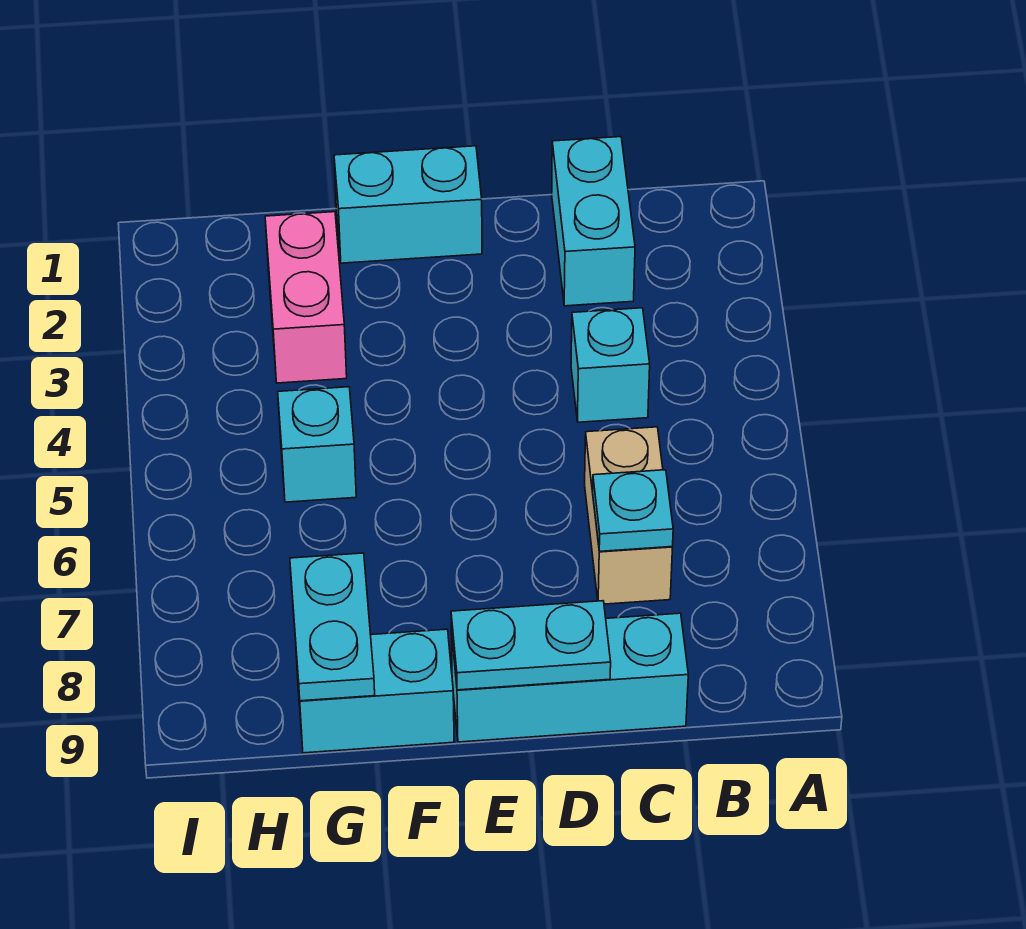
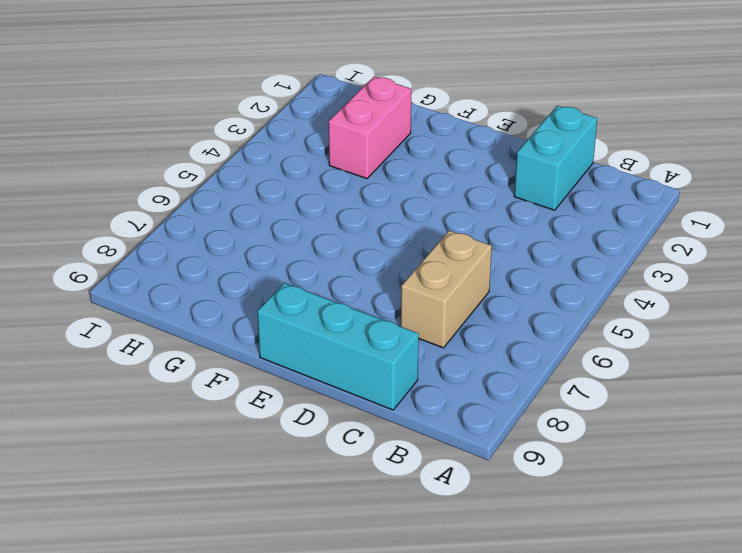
none -> cyan 1x1 brick [571,308,650,422]
none -> cyan 1x2 brick [334,146,482,263]

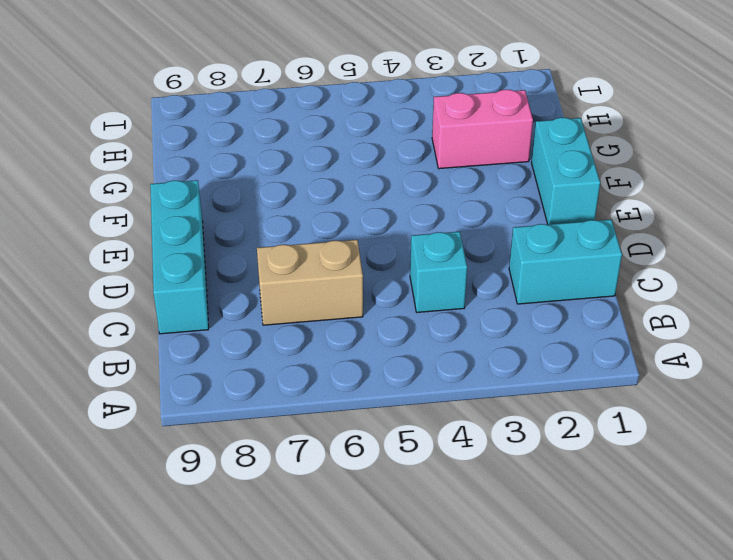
none -> cyan 1x2 brick [296,629,454,753]
none -> cyan 1x1 brick [278,387,356,502]

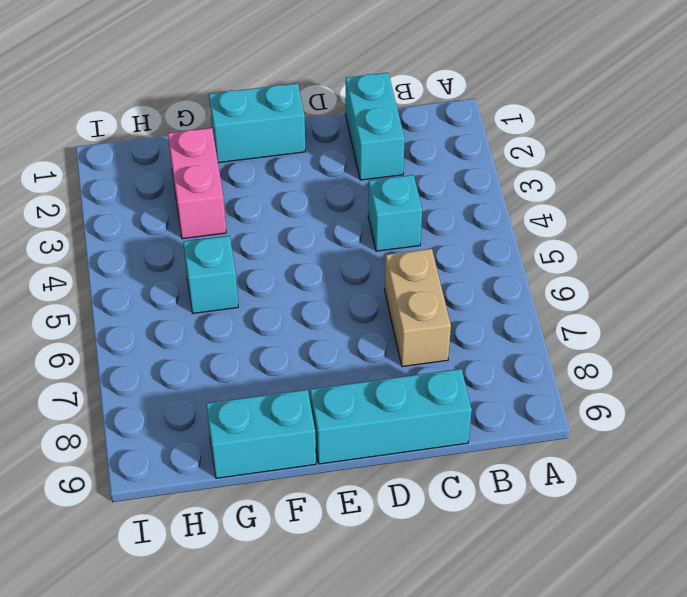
none -> cyan 1x1 plate [593,470,673,552]
none -> cyan 1x2 plate [451,601,611,690]

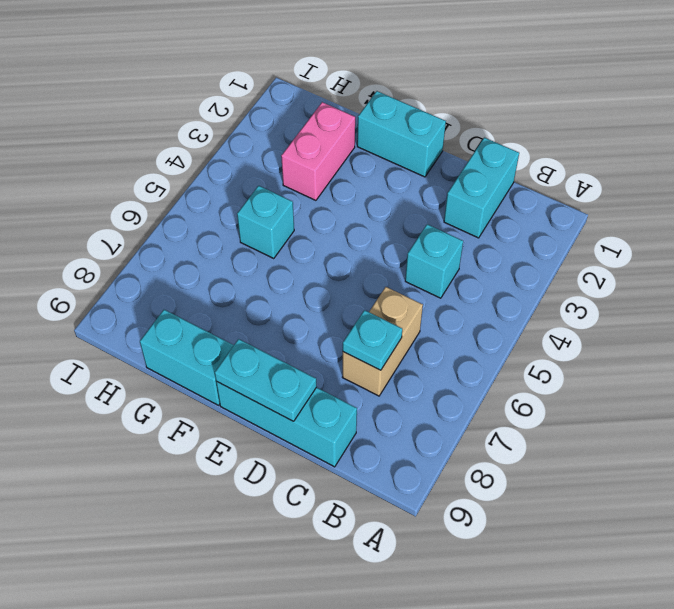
none -> cyan 1x2 plate [290,553,375,701]

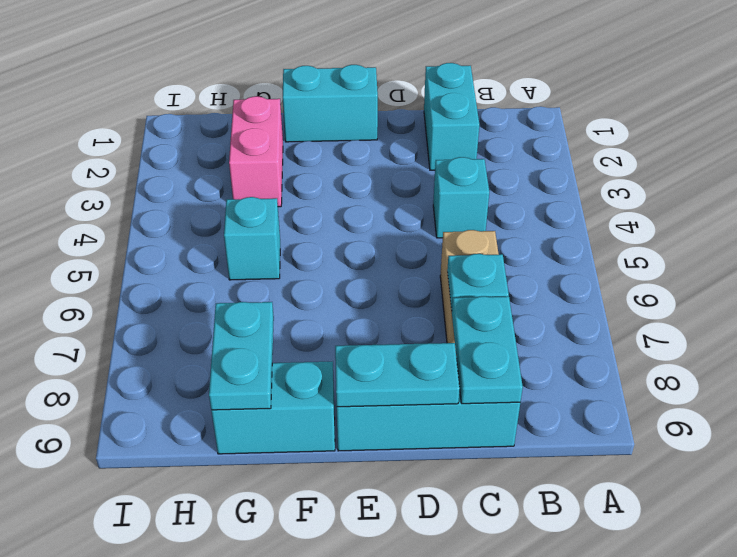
cyan 1x2 plate [452,296,523,404] -> none

